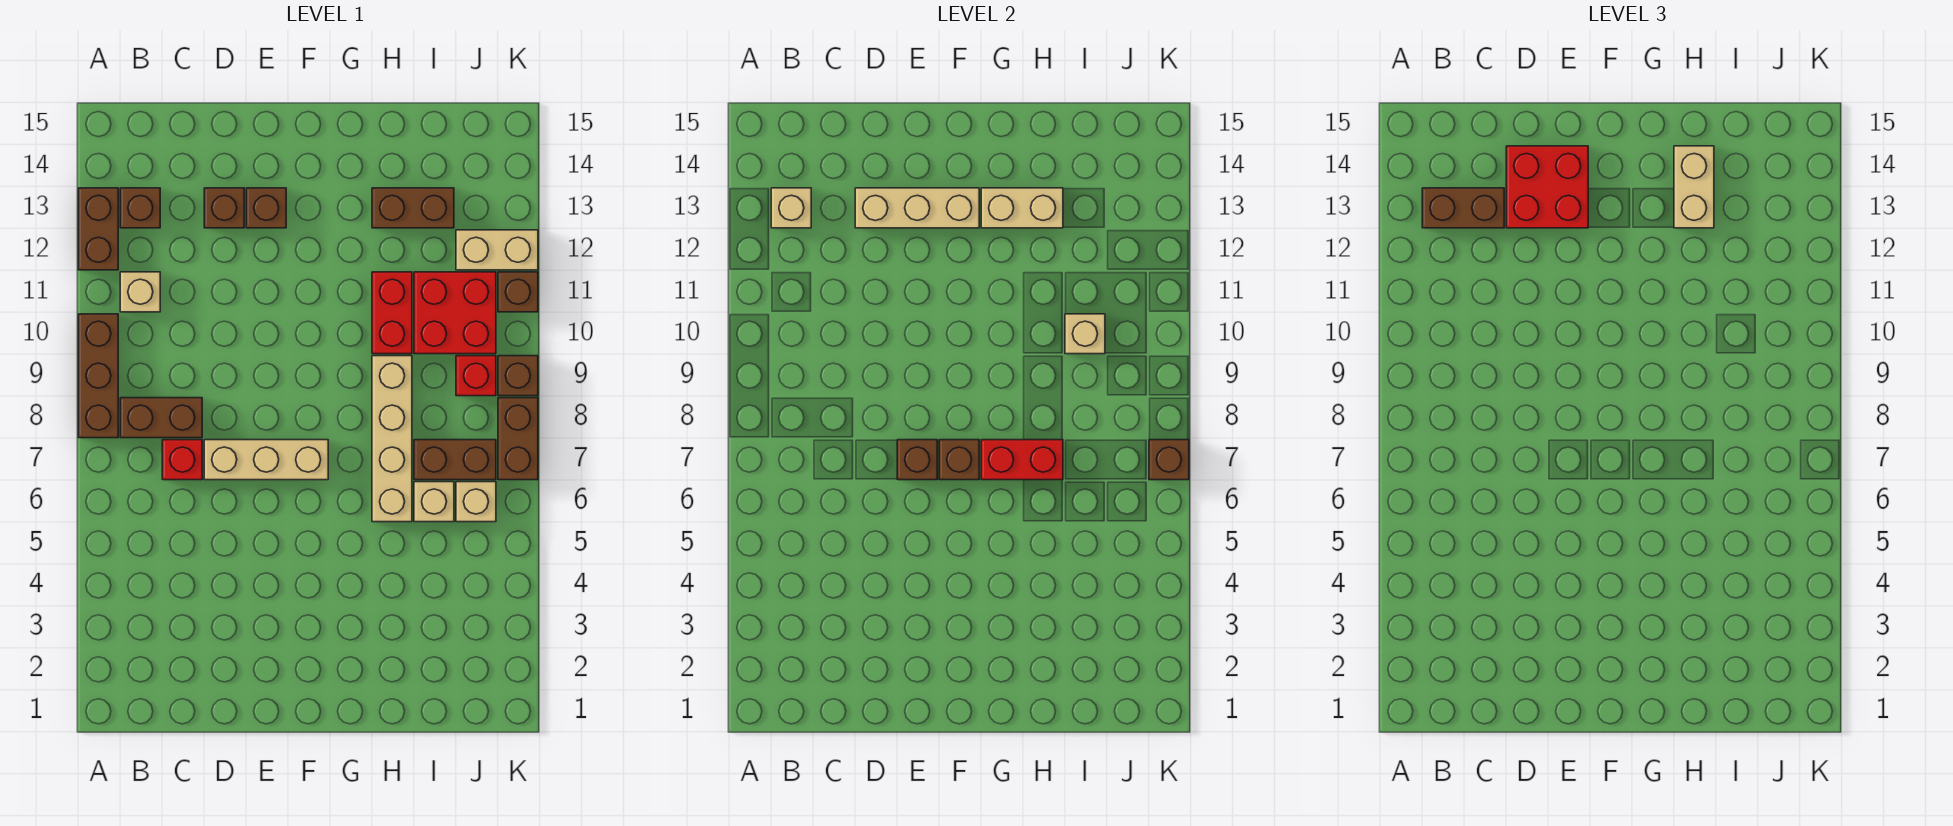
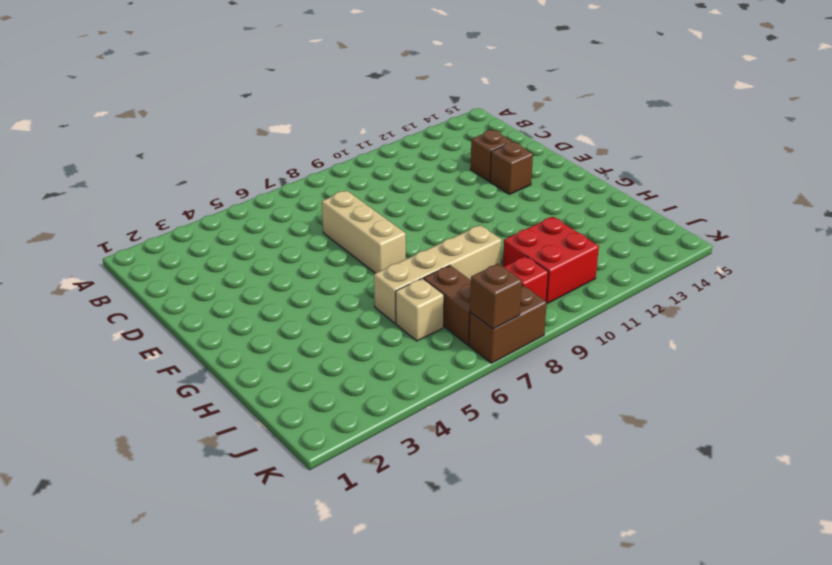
none -> brown 1x3 brick [78,314,118,438]
none -> brown 1x2 brick [78,188,118,270]
none -> brown 1x2 brick [120,398,202,438]
none -> tan 1x1 brick [120,272,160,312]

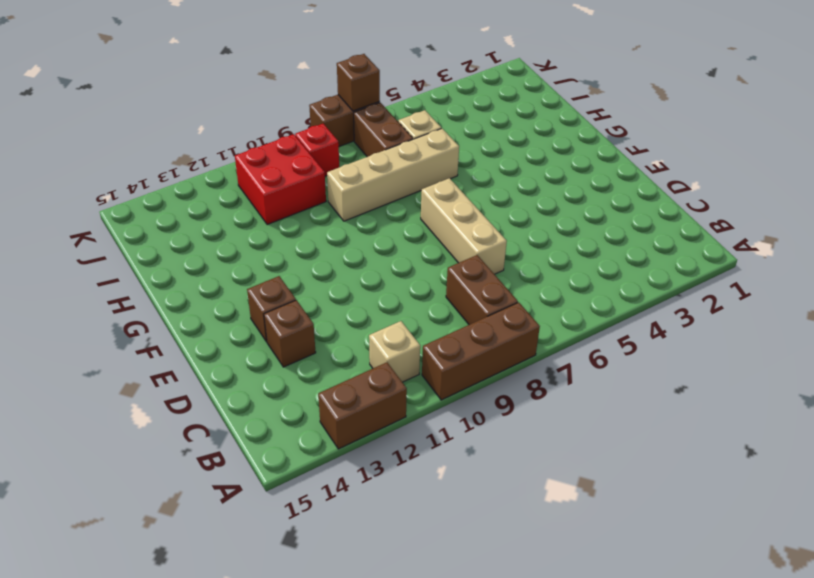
none -> brown 1x1 brick [120,188,160,228]
none -> red 1x1 brick [162,440,202,480]
none -> red 1x2 brick [372,272,412,354]
none -> brown 1x2 brick [372,188,454,228]

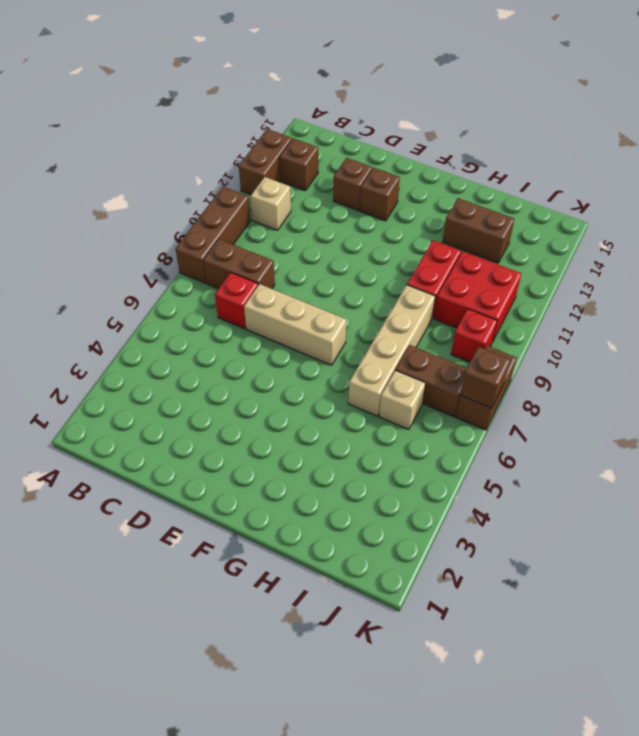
none -> tan 1x1 brick [456,482,496,522]
none -> tan 1x2 brick [456,230,538,270]
none -> brown 1x1 brick [498,356,538,396]
none -> brown 1x1 brick [498,272,538,312]

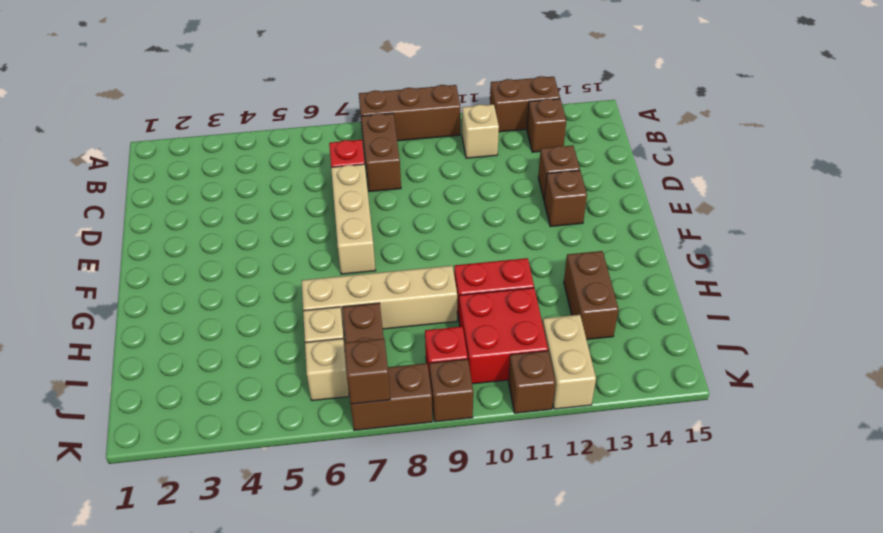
none -> tan 1x1 brick [771,188,811,228]
none -> tan 1x3 brick [855,188,979,228]
none -> brown 1x1 brick [897,440,937,480]
none -> brown 1x1 brick [939,440,979,480]

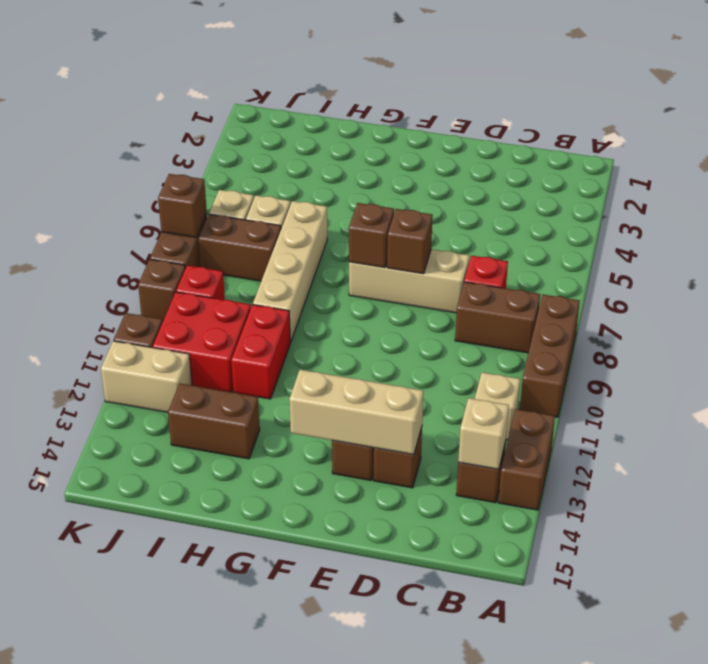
none -> red 1x2 brick [981,440,1063,480]
none -> tan 1x2 brick [981,188,1063,228]
none -> tan 1x1 brick [1065,314,1105,354]
none -> brown 1x2 brick [1422,188,1504,228]

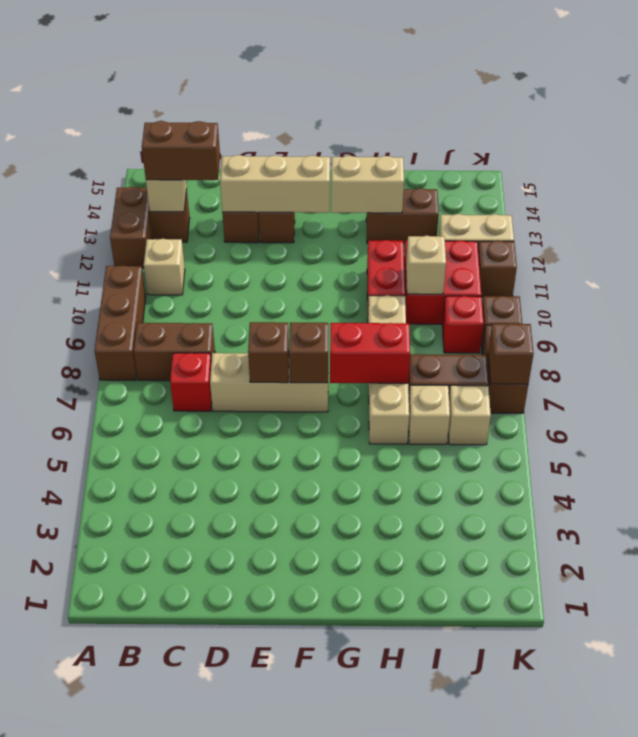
none -> red 2x2 brick [1506,146,1588,228]
none -> tan 1x2 brick [1674,146,1714,228]

